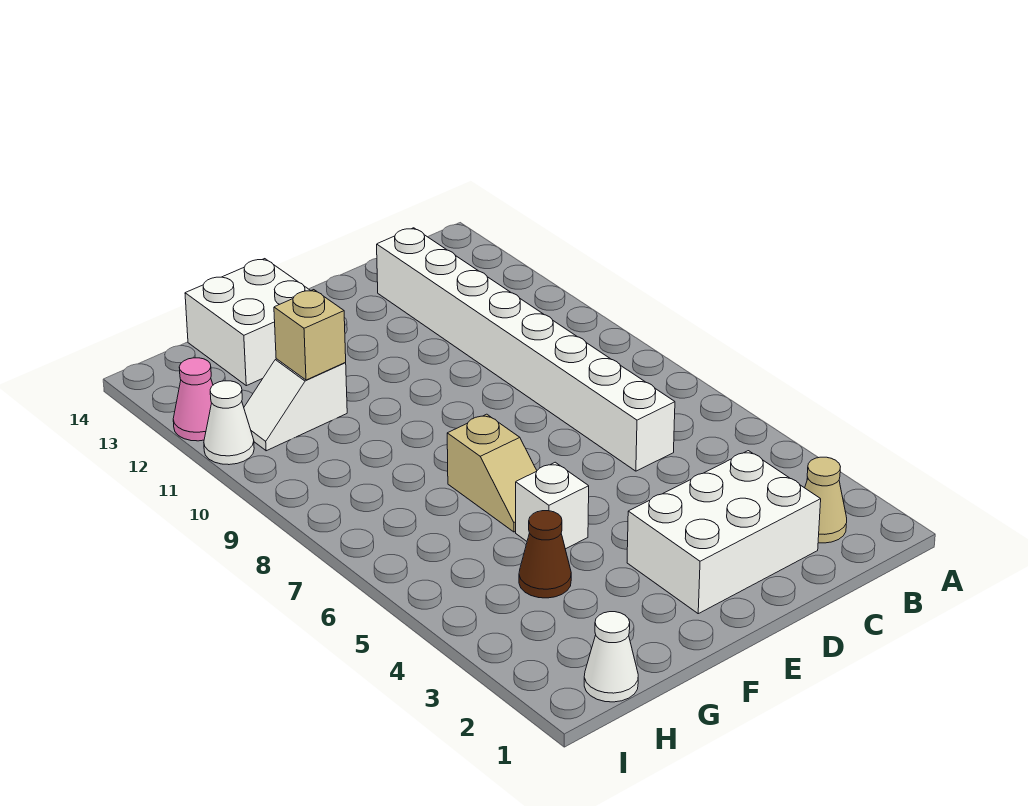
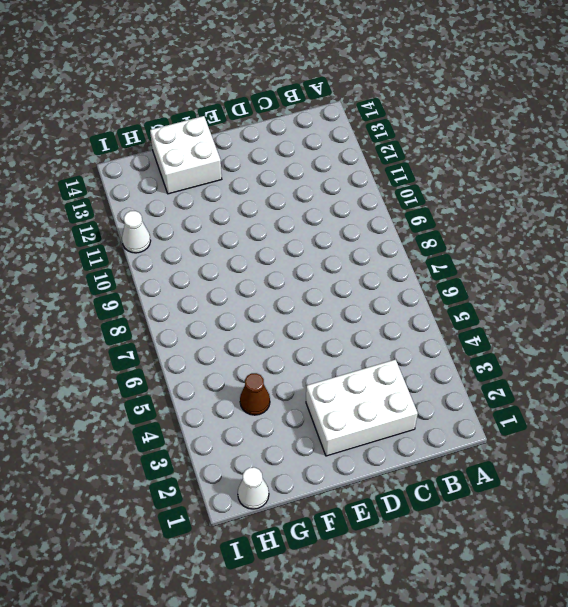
none -> tan 1x1 cone [805,457,847,543]
none -> white 1x8 brick [377,228,675,471]
none -> white 1x1 brick [516,462,589,549]

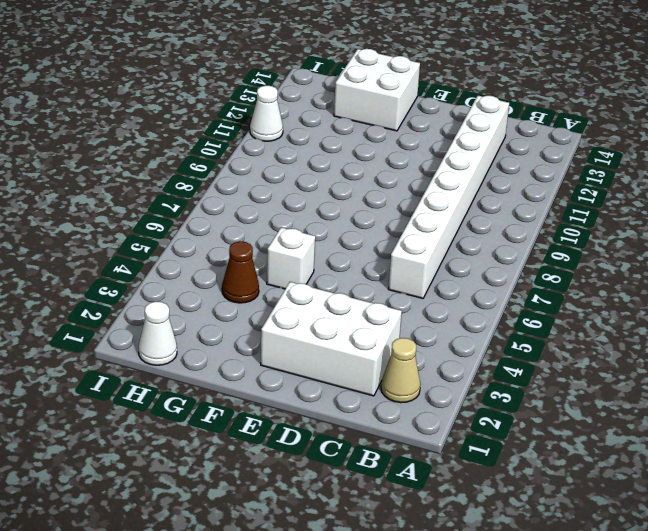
none -> tan 1x2 slope [447,414,537,532]
none -> white 1x2 slope [244,359,347,451]
none -> pink 1x1 cone [173,358,213,441]

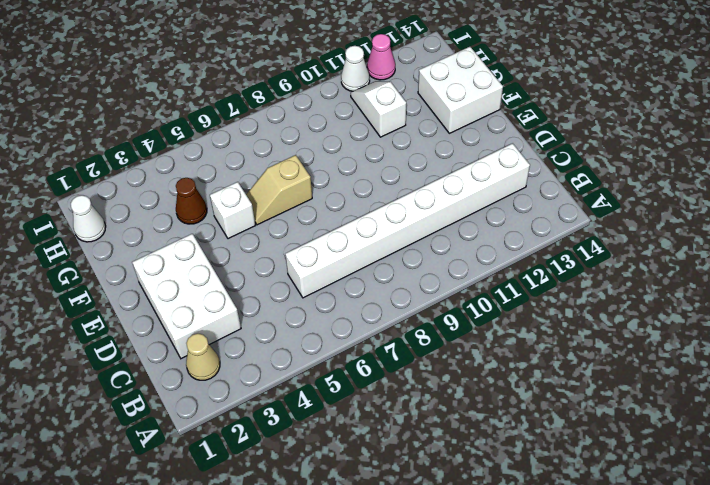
none -> tan 1x1 brick [274,290,346,380]

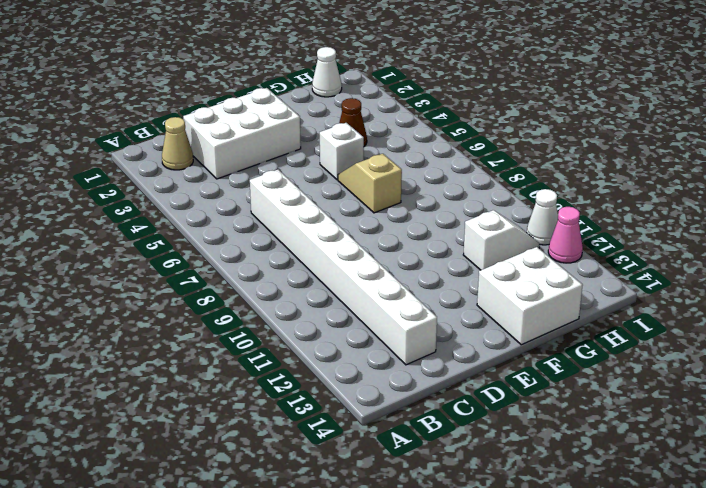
none -> tan 1x1 brick [274,290,346,380]

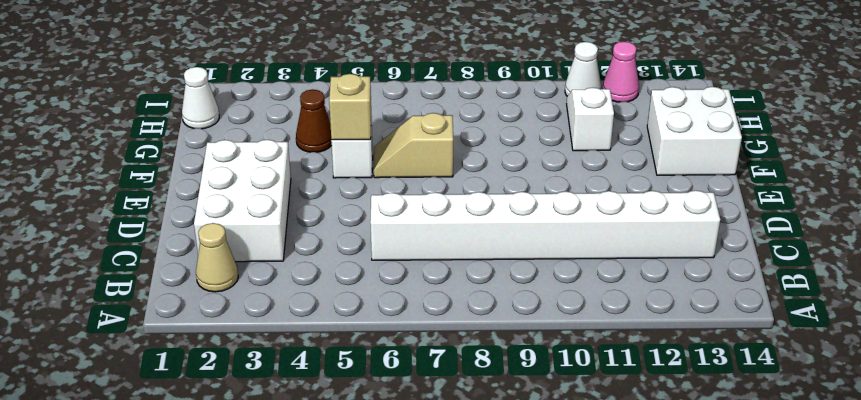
tan 1x1 brick [329,74,371,140] -> tan 1x1 brick moved to [274,290,346,380]

